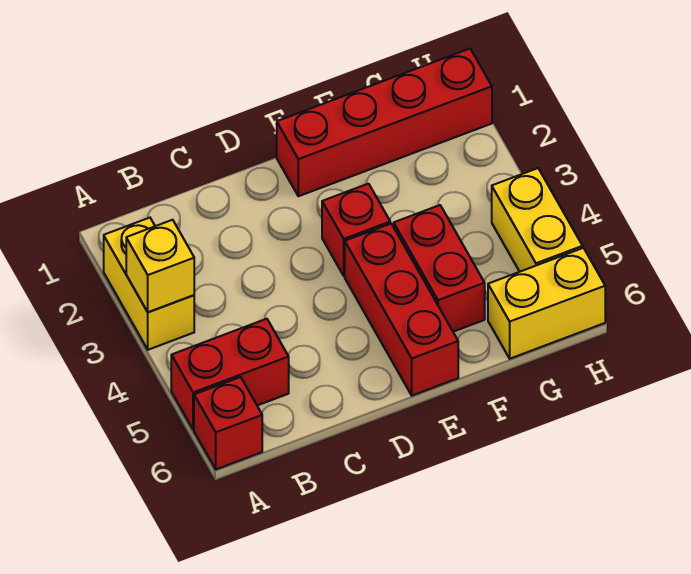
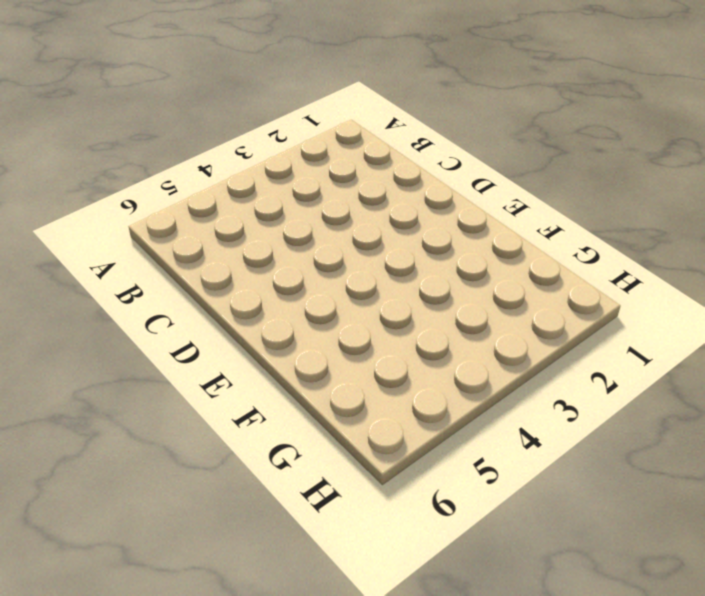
none -> yellow 1x2 brick [104,218,194,350]
none -> red 1x2 brick [171,319,289,430]

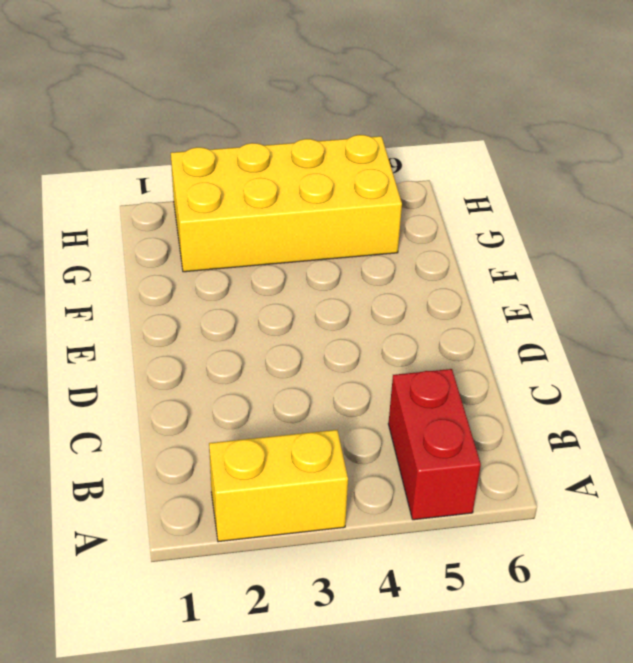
yellow 2x4 brick [171,135,402,272] -> yellow 1x2 brick [492,168,583,272]
none -> red 1x1 brick [194,377,262,469]
none -> red 1x4 brick [277,49,492,196]

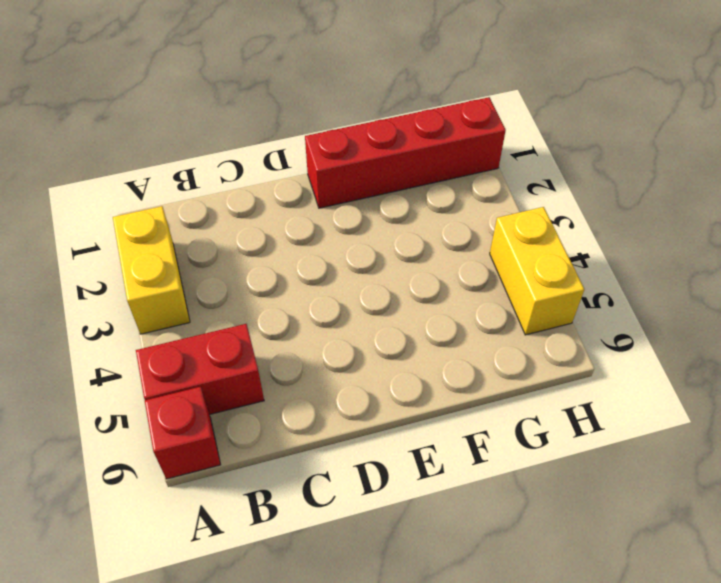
none -> red 1x1 brick [322,184,390,276]
none -> red 1x3 brick [345,224,458,396]

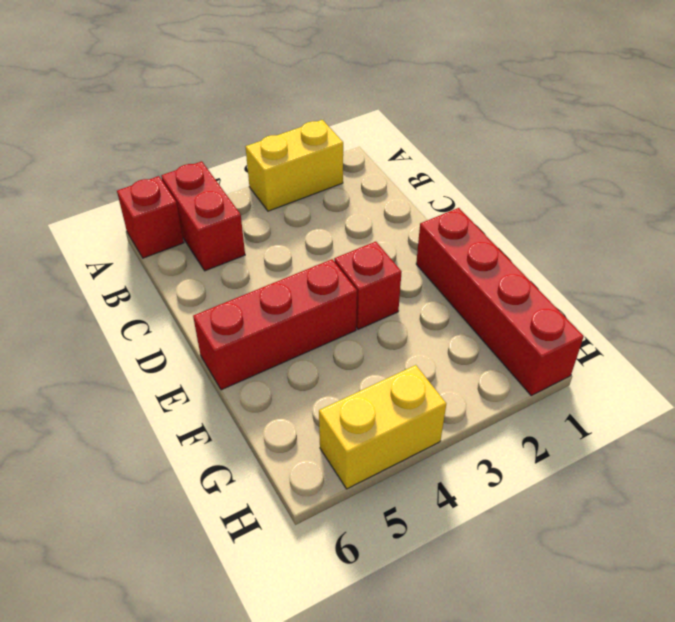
none -> red 1x2 brick [394,205,485,332]
none -> yellow 1x2 brick [488,248,605,359]

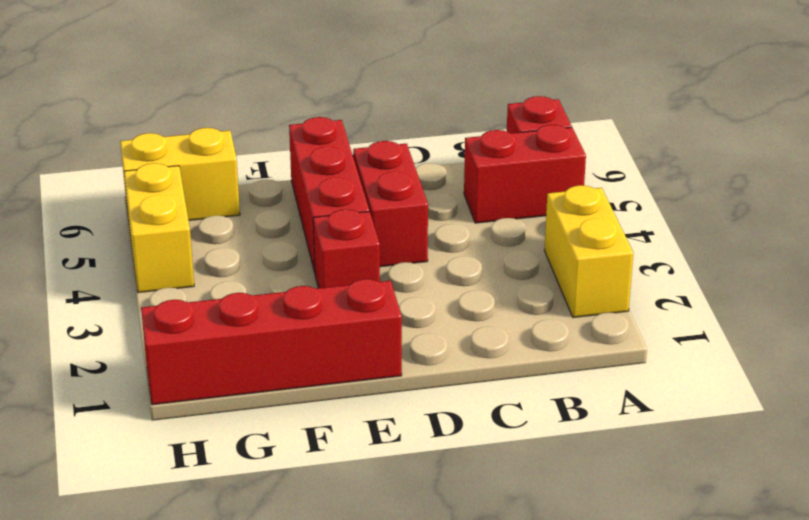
red 1x2 brick [353,141,428,267] -> red 1x2 brick moved to [394,205,485,332]
none -> yellow 1x1 brick [126,220,194,312]

